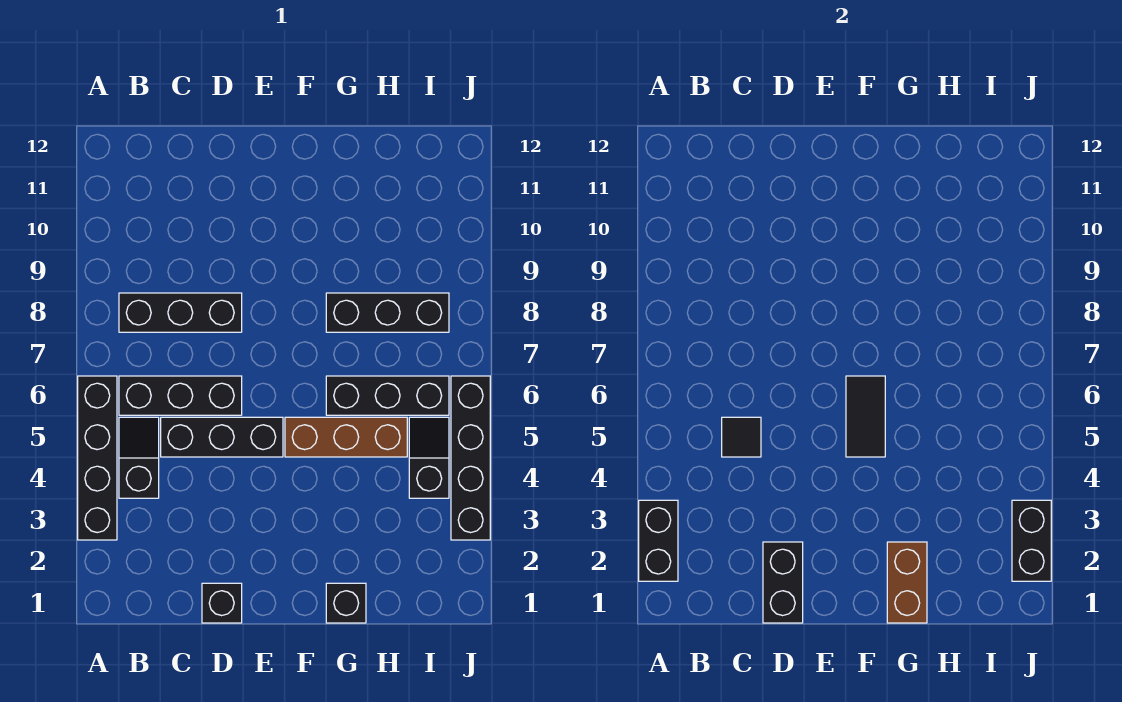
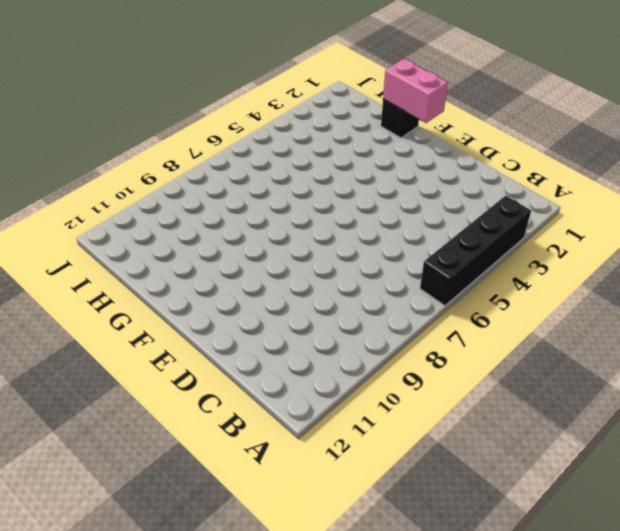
pink 1x2 brick [383,59,448,123] -> brown 1x2 brick [887,542,927,623]
none -> black 1x2 slope [119,417,159,498]
none -> black 1x3 brick [119,376,242,415]
none -> black 1x3 brick [119,293,242,332]

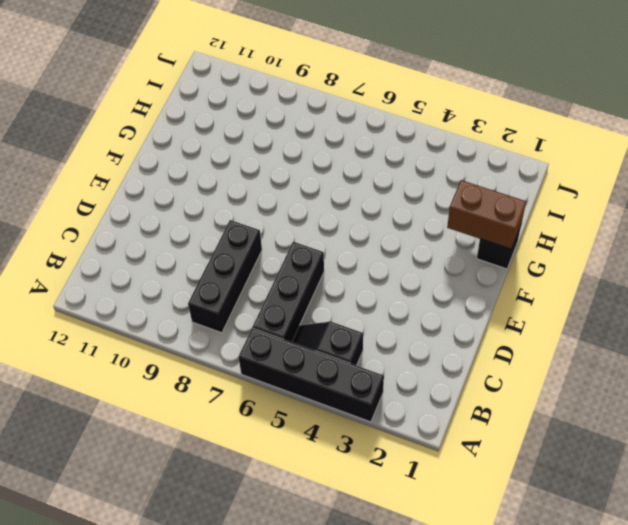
none -> black 1x3 brick [161,417,283,457]
none -> black 1x1 brick [202,583,242,623]
none -> brown 1x3 brick [285,417,407,457]

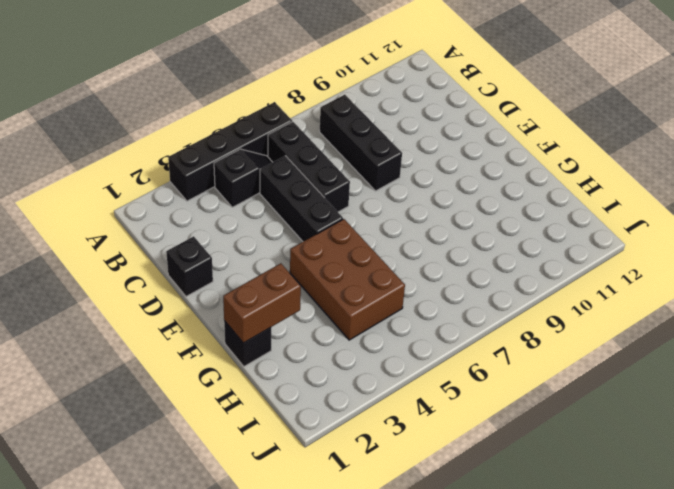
brown 2x3 brick [290,219,405,340] -> brown 1x3 brick [285,417,407,457]
none -> black 1x3 brick [326,376,449,415]
none -> black 1x3 brick [326,293,449,332]
none -> black 1x2 slope [409,417,449,498]

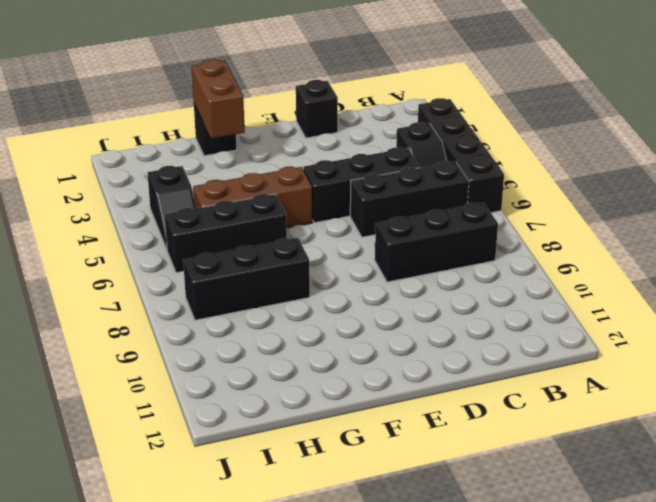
none -> black 1x4 brick [451,376,490,540]
none -> black 1x2 brick [639,500,678,581]
none -> black 1x1 tile [722,417,761,457]

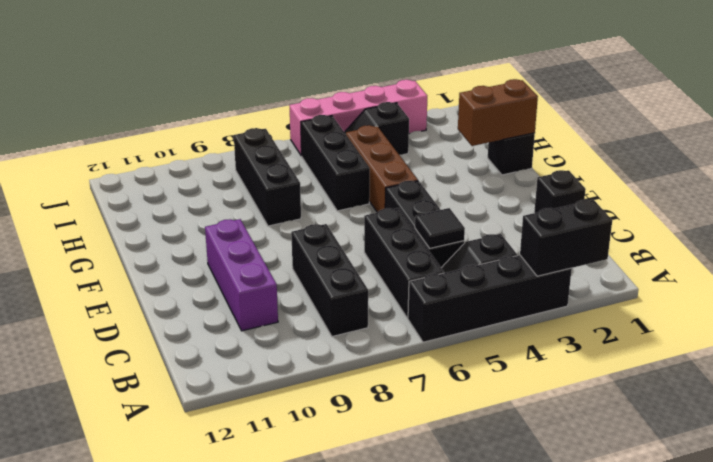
purple 1x3 brick [205,219,278,331] -> none
pink 1x4 brick [289,80,427,156] -> black 1x4 brick [451,376,490,540]
none -> black 1x2 brick [763,542,803,623]
none -> black 1x2 tile [846,376,885,457]
none -> black 1x2 brick [1012,500,1051,581]

